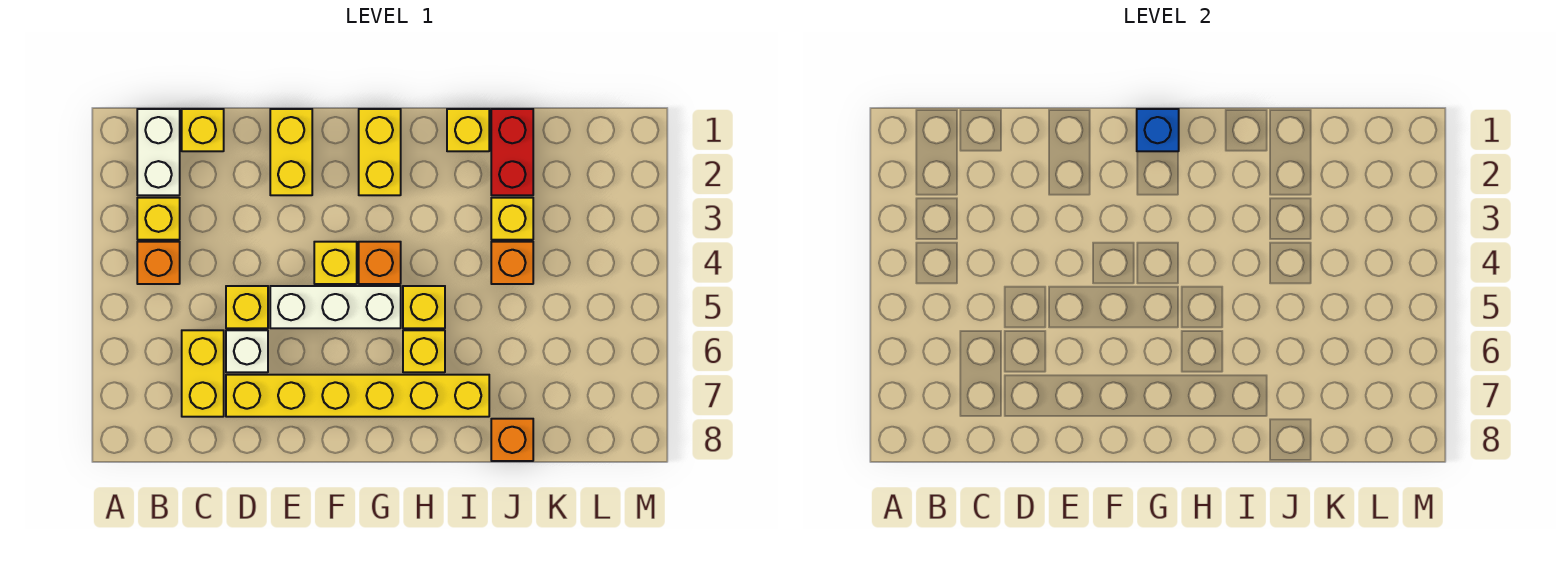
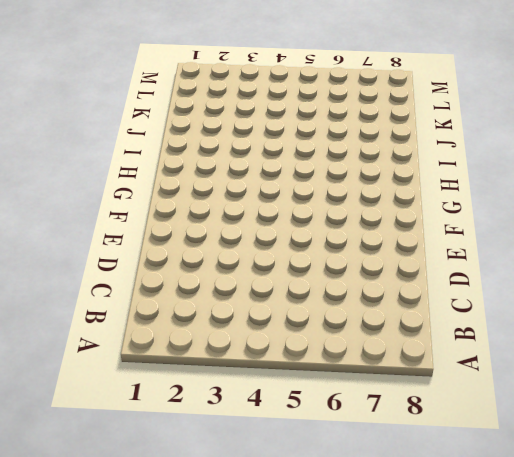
none -> white 1x2 brick [137,109,180,195]
none -> yellow 1x1 brick [137,198,180,240]
none -> orange 1x1 brick [137,242,180,284]

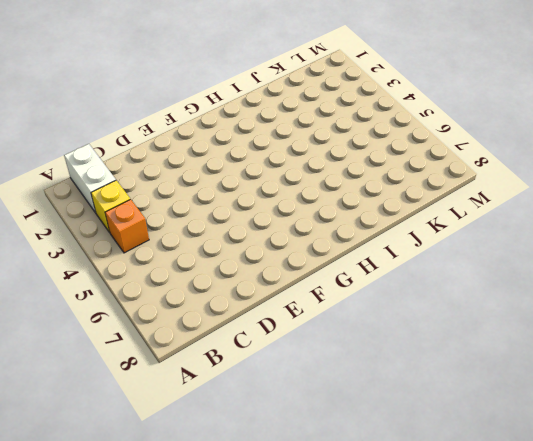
none -> yellow 1x1 brick [182,109,224,151]
none -> yellow 1x2 brick [182,330,224,417]
none -> yellow 1x1 brick [226,286,268,328]

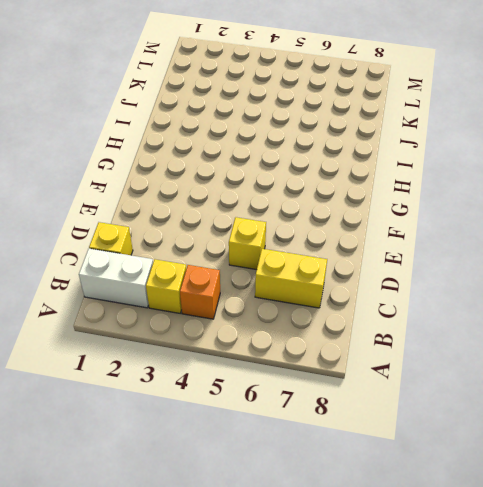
none -> white 1x1 brick [226,330,268,372]
none -> yellow 1x6 brick [226,375,489,417]
none -> yellow 1x2 brick [270,109,312,195]

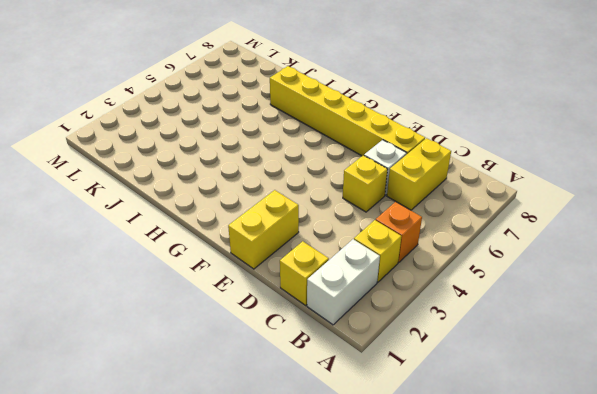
none -> white 1x3 brick [270,286,401,328]
none -> yellow 1x1 brick [314,242,357,284]
none -> yellow 1x2 brick [359,109,401,195]

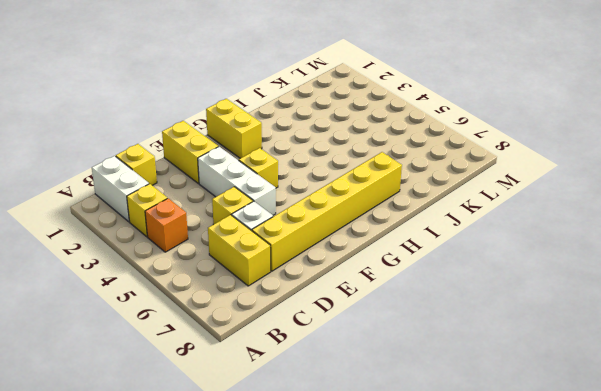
white 1x3 brick [198,147,276,215] -> white 1x3 brick turned to [270,286,401,328]
none -> orange 1x1 brick [359,242,401,284]
none -> yellow 1x1 brick [403,286,445,328]
none -> yellow 1x1 brick [403,330,445,372]

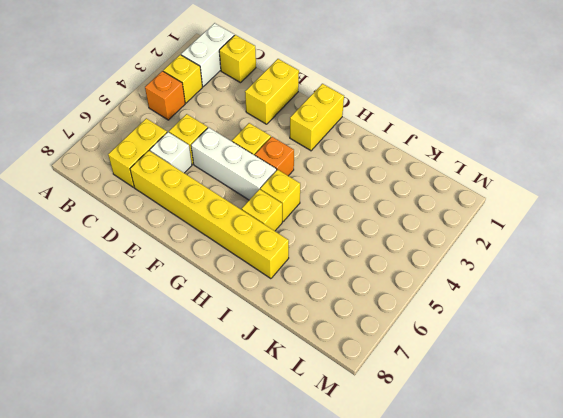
none -> yellow 1x1 brick [447,109,489,151]
none -> red 1x2 brick [491,109,533,195]
none -> yellow 1x1 brick [491,198,533,240]

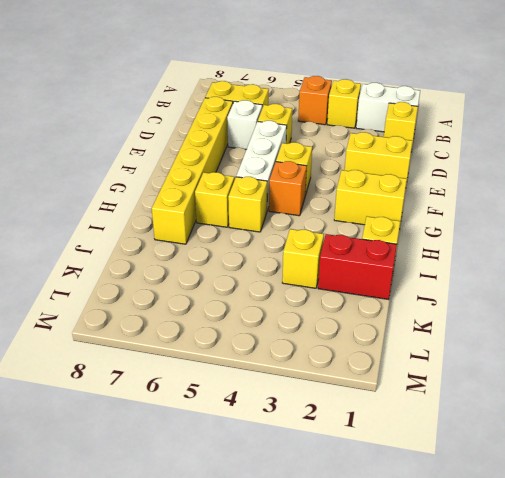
none -> orange 1x1 brick [491,242,533,284]
none -> orange 1x1 brick [491,419,533,461]
none -> blue 1x1 brick [1137,109,1179,151]

